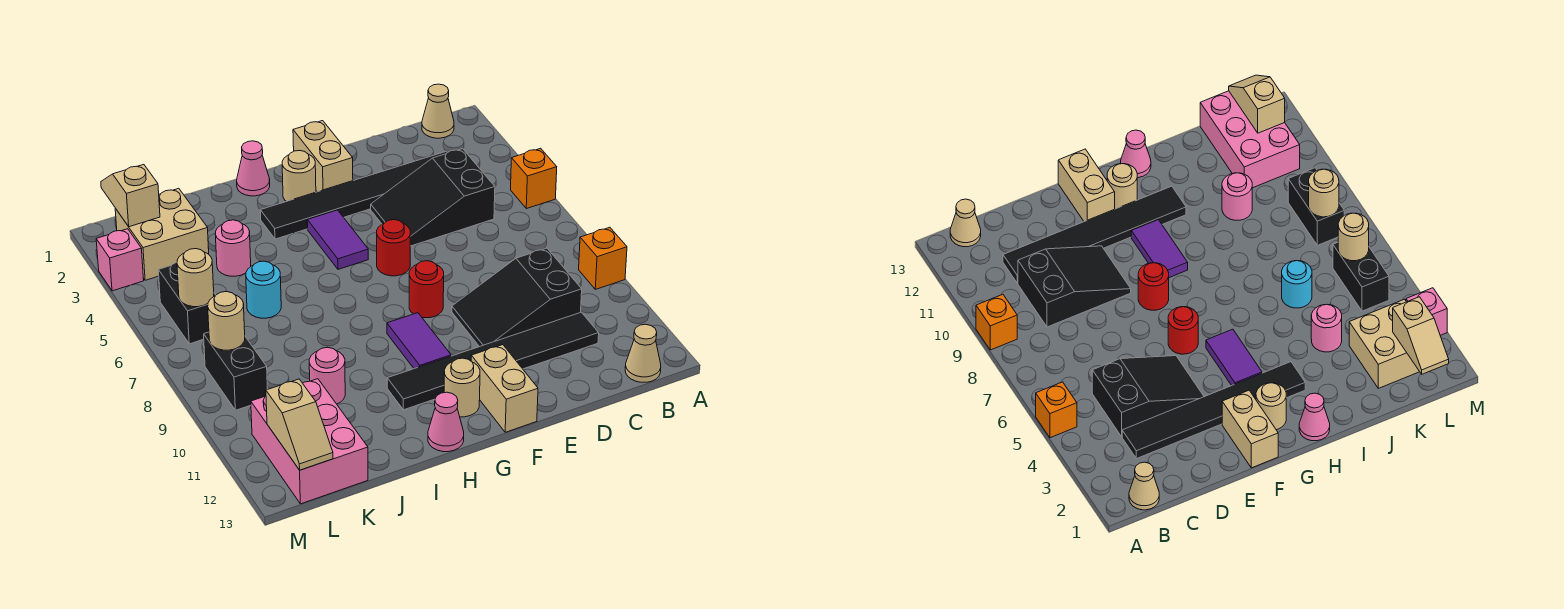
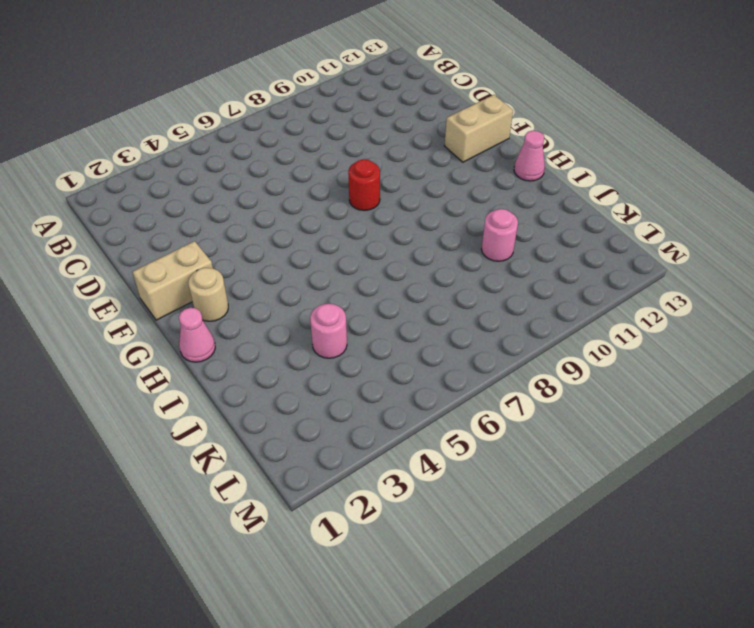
none -> orange 1x1 brick [511,148,557,209]
none -> orange 1x1 brick [579,227,627,289]
none -> tan 1x1 cone [422,84,454,138]
none -> tan 1x1 cone [625,324,661,382]

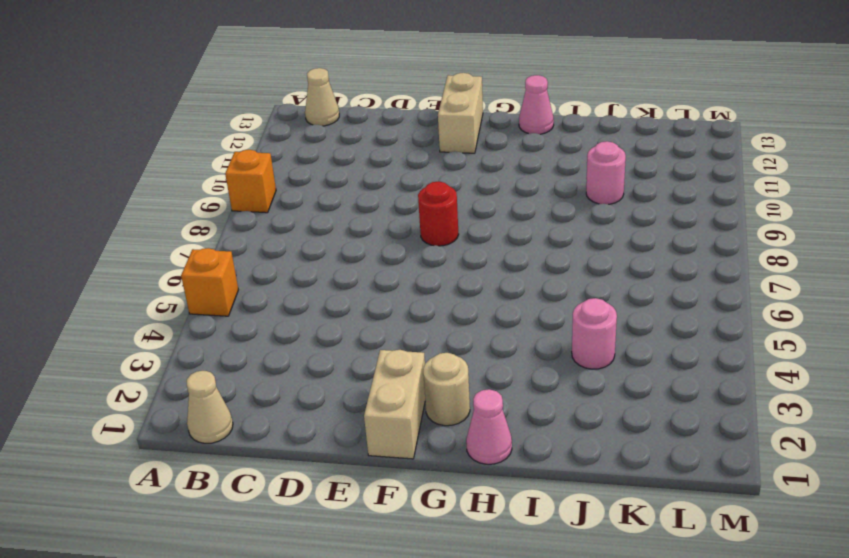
none -> black 1x6 tile [260,152,447,239]
none -> black 2x3 slope [371,149,495,246]
none -> black 2x3 slope [452,248,582,347]
none -> black 1x6 tile [387,312,599,410]

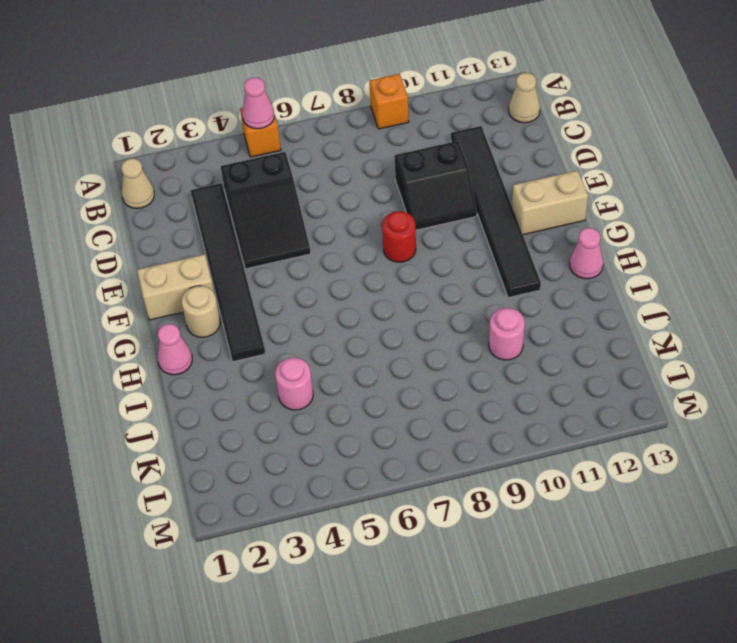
pink 1x1 cone [242,78,275,129] -> none
black 2x2 slope [395,141,477,230] -> black 2x3 slope [452,248,582,347]
none -> red 1x1 round brick [377,220,410,276]
none -> purple 1x2 tile [307,210,368,269]
none -> purple 1x2 tile [387,313,451,369]
none -> tan 1x1 round brick [444,358,480,417]

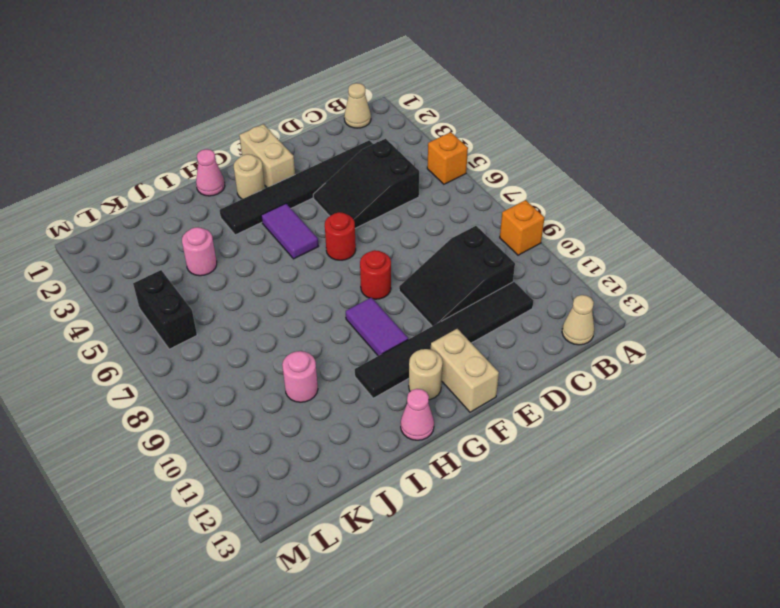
none -> cyan 1x1 round brick [246,261,281,318]
none -> tan 2x2 brick [115,188,209,280]
none -> pink 2x3 brick [251,379,368,504]
none -> black 1x2 brick [204,332,267,410]

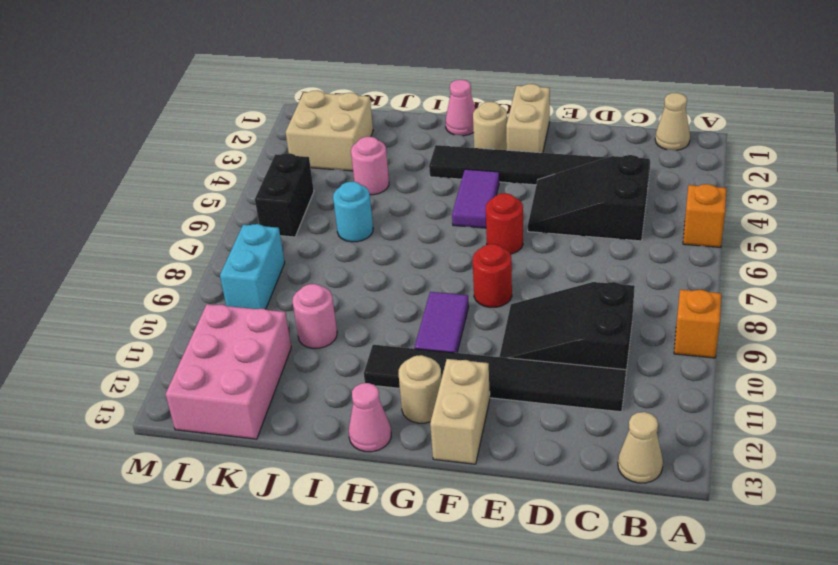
cyan 1x2 brick [220,224,285,309] -> black 1x2 brick [204,332,267,410]
none -> pink 1x1 brick [96,229,144,291]
none -> tan 1x2 slope [101,165,160,227]
none -> tan 1x1 round brick [177,249,214,307]
none -> tan 1x1 round brick [208,292,245,350]

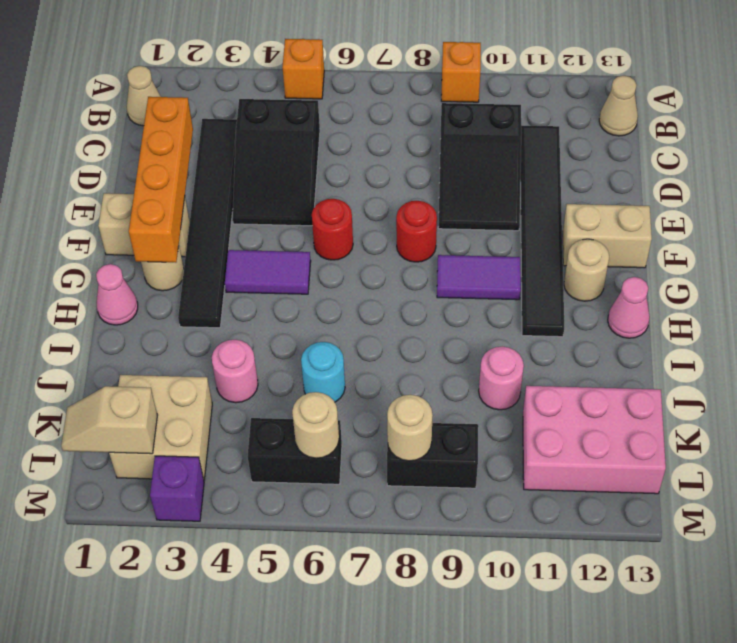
orange 1x4 brick [129,97,193,263] -> none
purple 1x1 brick [150,456,204,521] -> pink 1x1 brick [96,229,144,291]
none -> tan 1x2 slope [266,379,333,470]

